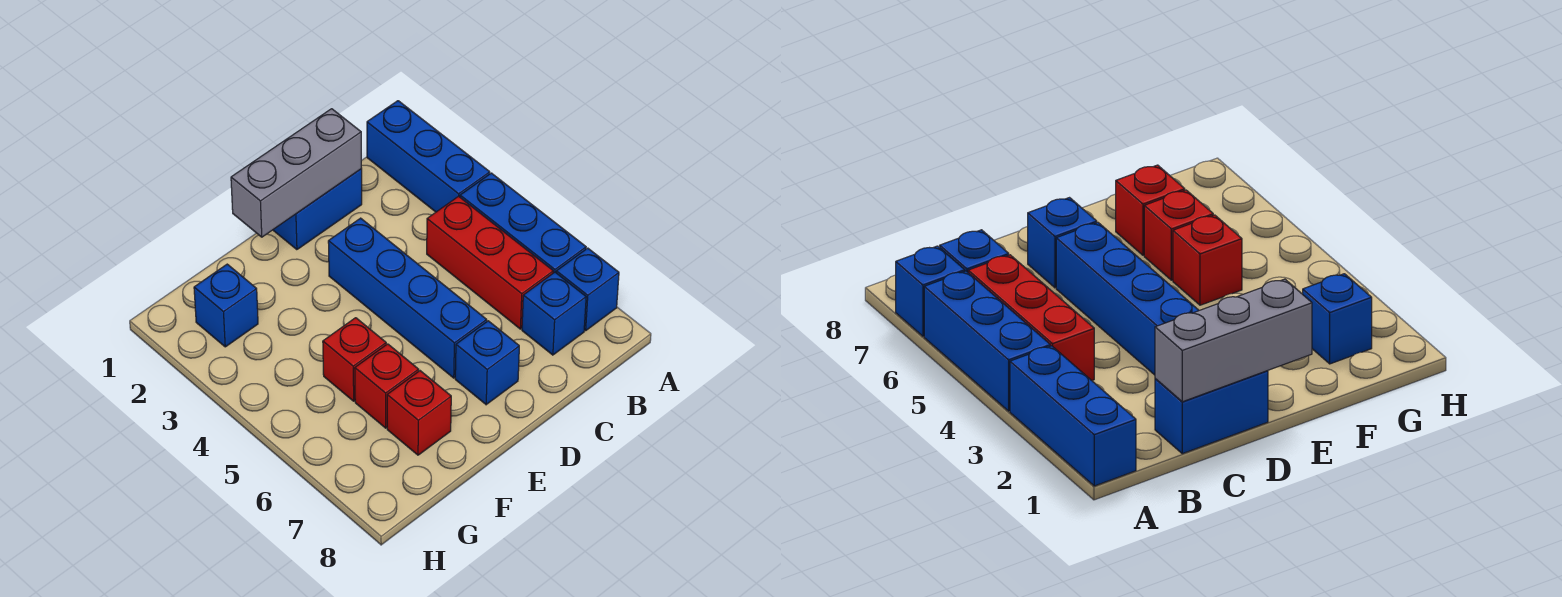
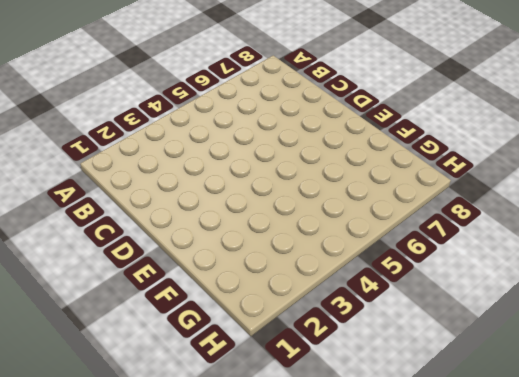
none -> blue 1x3 brick [367,101,490,212]
none -> blue 1x3 brick [460,173,586,273]
none -> blue 1x1 brick [556,248,619,331]

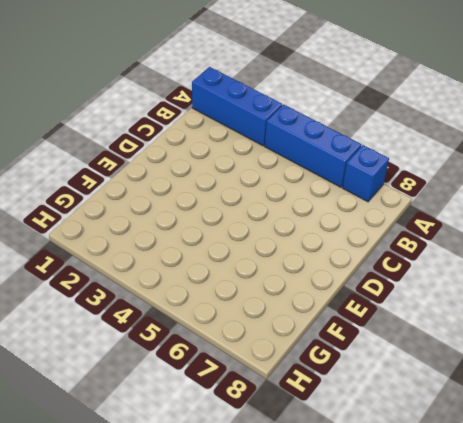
none -> red 1x3 brick [427,196,553,329]
none -> blue 1x1 brick [522,272,586,355]
none -> blue 1x2 brick [273,169,362,250]

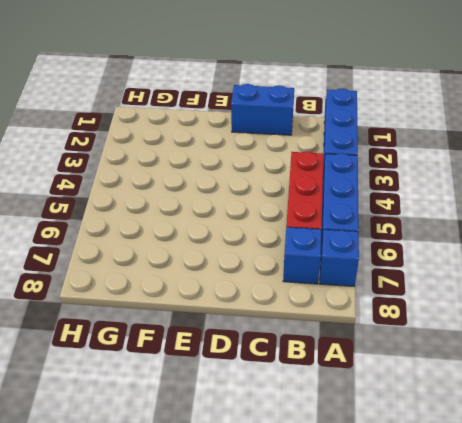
none -> blue 1x4 brick [328,218,487,378]
none -> blue 1x1 brick [455,321,519,405]
none -> red 1x1 brick [323,318,386,401]

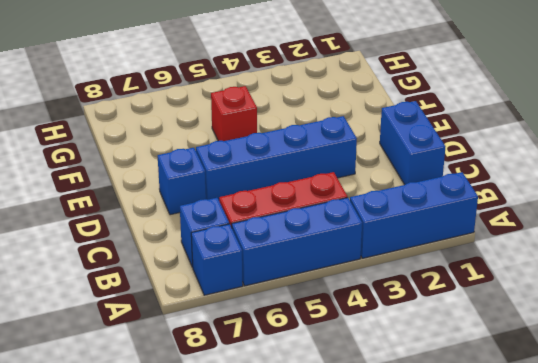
none -> red 1x1 brick [355,344,419,428]
none -> red 1x1 brick [387,371,451,455]
none -> blue 1x1 brick [194,264,258,347]

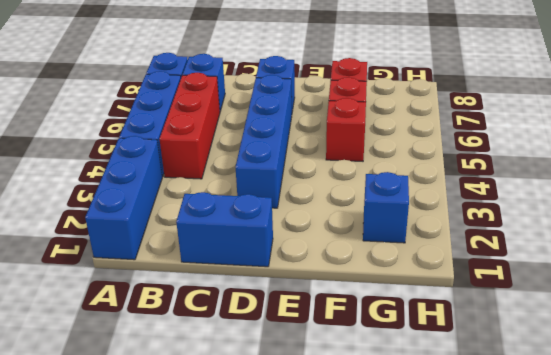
none -> grey 1x3 brick [231,109,361,237]

